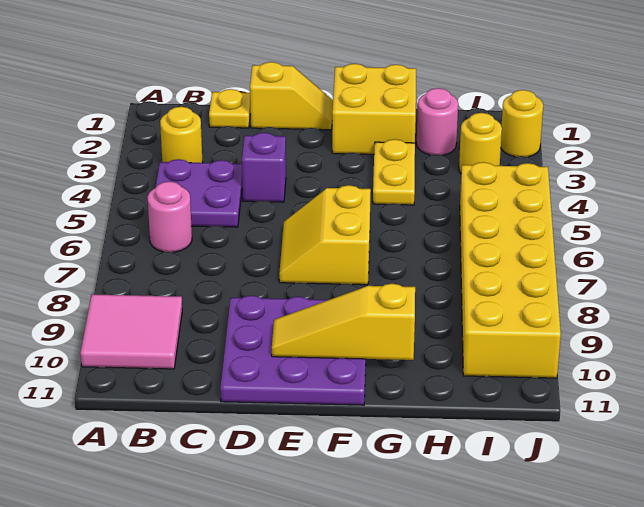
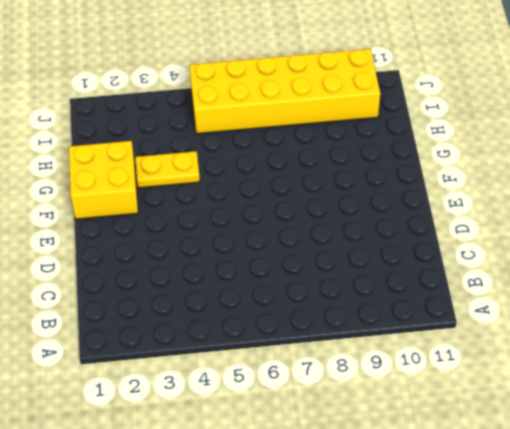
none -> pink 2x2 tile [80,294,182,369]
none -> yellow 1x1 round brick [160,107,203,163]
none -> purple 2x2 plate [155,159,242,227]

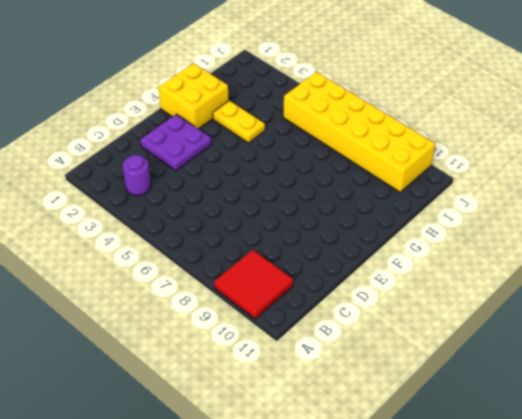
red 2x2 tile [214,250,294,319] -> pink 2x2 tile [80,294,182,369]
purple 1x1 round brick [123,155,151,195] -> yellow 1x1 round brick [160,107,203,163]
purple 2x2 plate [140,114,212,171] -> purple 2x2 plate moved to [155,159,242,227]
none -> pink 1x1 round brick [147,181,192,252]
none -> yellow 1x1 plate [209,89,250,128]
none -> yellow 1x2 slope [250,62,333,130]

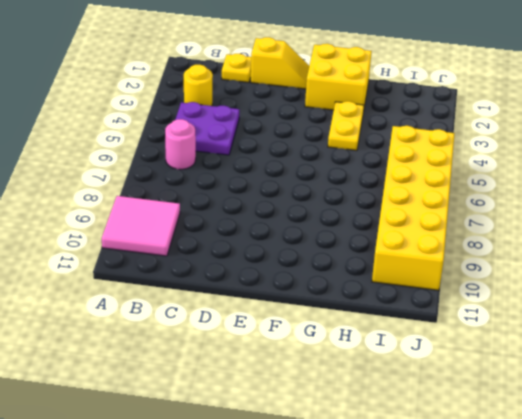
none -> purple 1x1 brick [242,133,286,202]
none -> purple 3x3 plate [220,296,366,405]
none -> yellow 2x2 slope [279,185,371,285]

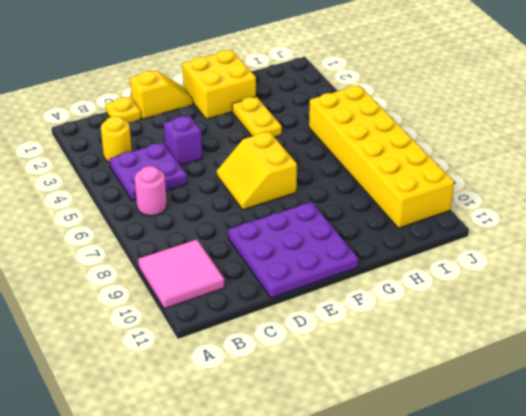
none -> pink 1x1 round brick [417,88,458,155]
none -> yellow 1x1 round brick [459,113,502,173]
none -> yellow 1x1 round brick [501,90,543,157]

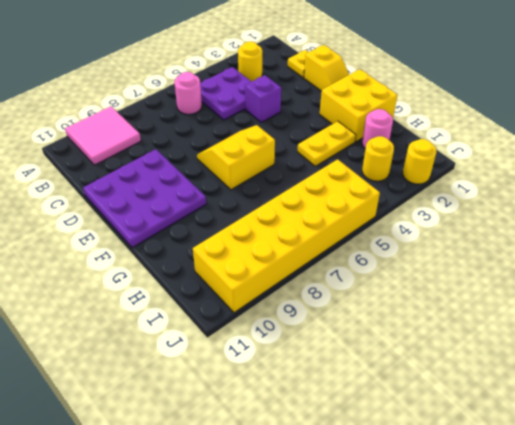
none -> yellow 1x3 slope [272,284,415,360]

